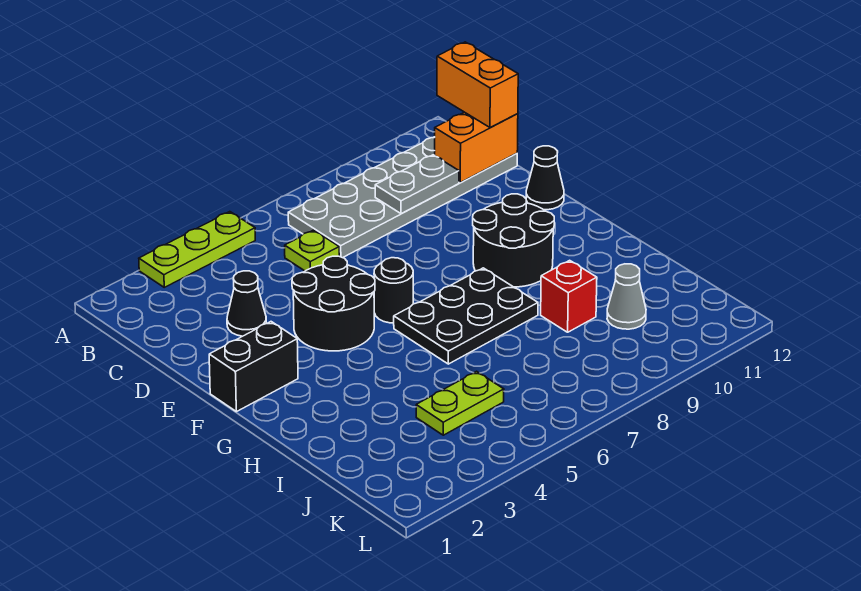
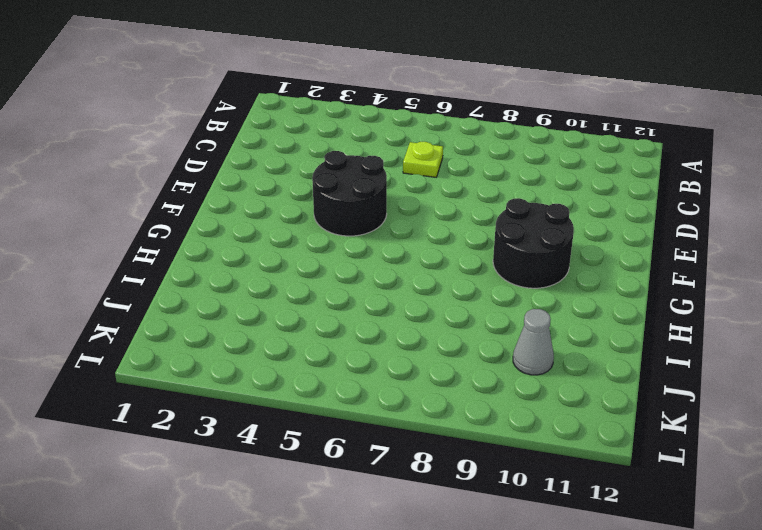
none -> lime 1x3 plate [139,212,255,287]
none -> grey 2x6 plate [288,137,517,258]
none -> black 1x1 cone [227,271,266,336]

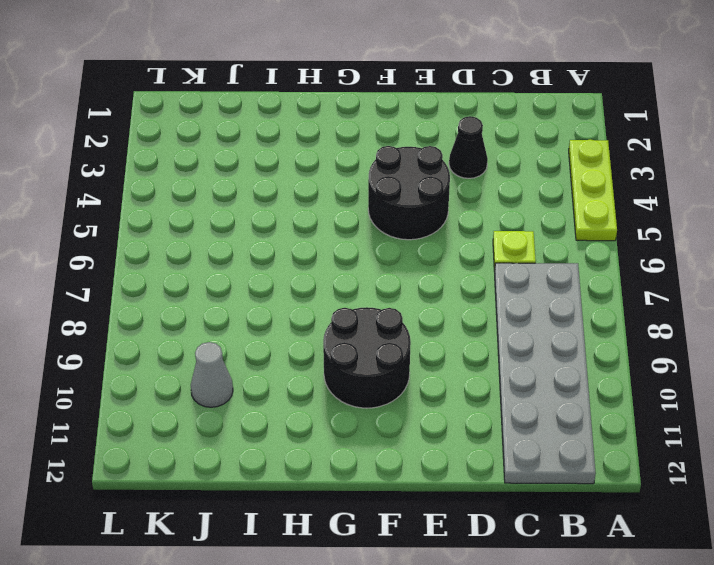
none -> black 1x1 cone [526,146,564,210]
none -> black 1x2 brick [209,322,298,412]
none -> black 1x1 round brick [374,258,413,323]

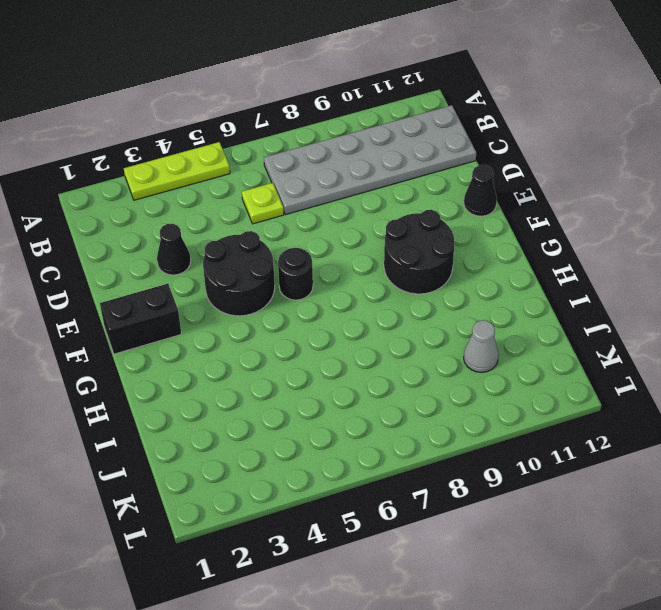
none -> black 2x3 plate [394,268,538,364]
none -> red 1x1 brick [541,260,597,332]
none -> lime 1x2 plate [416,371,504,435]

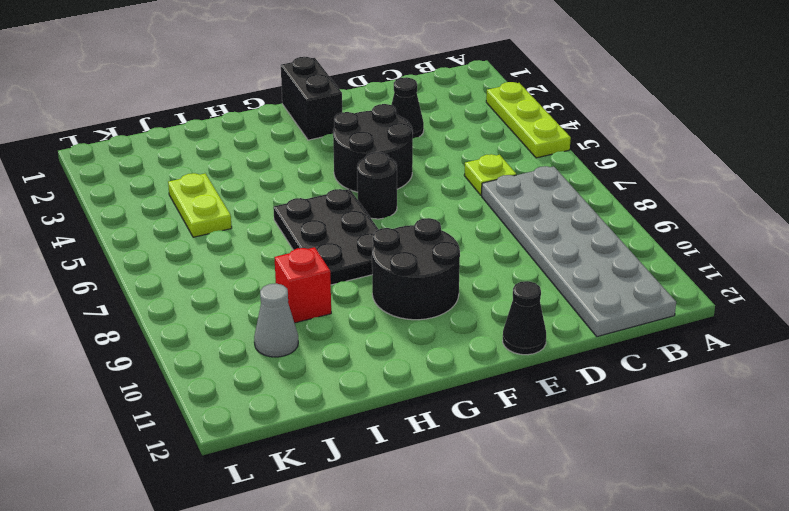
none -> grey 1x2 plate [375,155,459,214]
none -> orange 1x2 brick [435,112,518,183]
none -> orange 1x2 brick [437,42,518,128]

